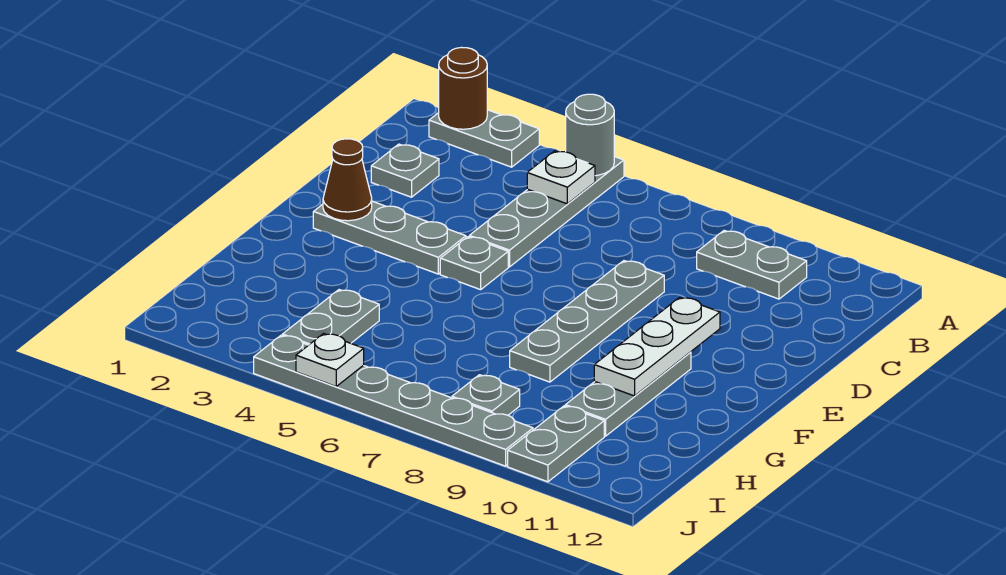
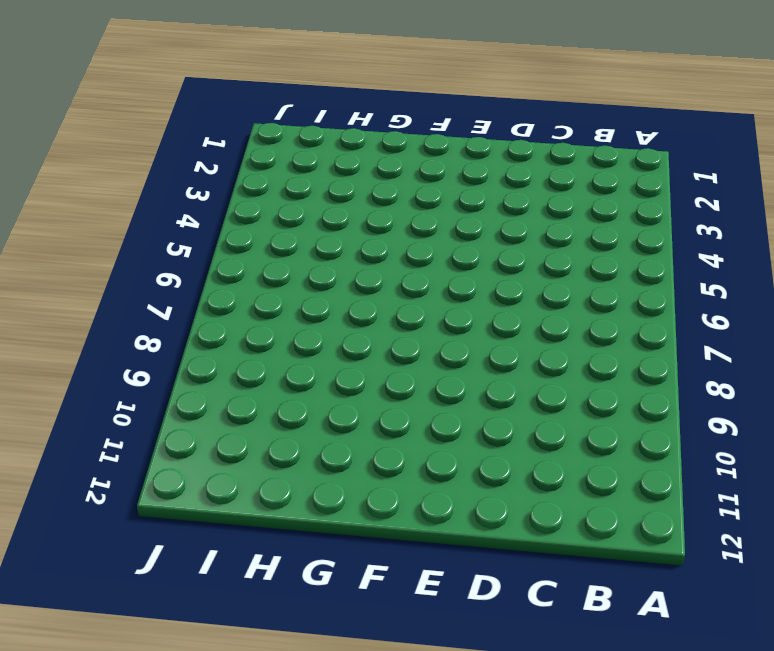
none -> grey 1x2 plate [429,110,539,167]
none -> grey 1x4 plate [469,157,624,267]
none -> grey 1x2 plate [697,231,807,299]

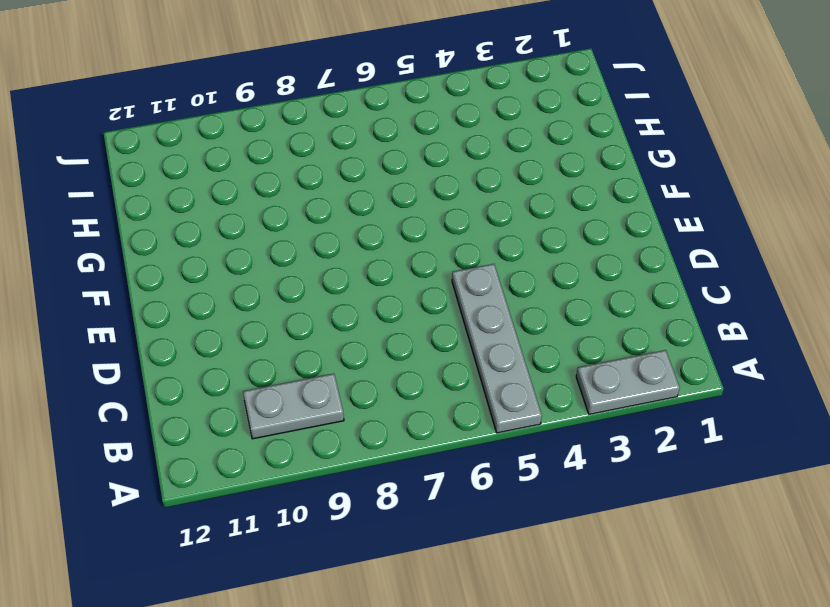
none -> grey 1x1 plate [371,144,439,197]
none -> grey 1x4 plate [510,261,664,382]
none -> grey 1x3 plate [313,201,466,274]

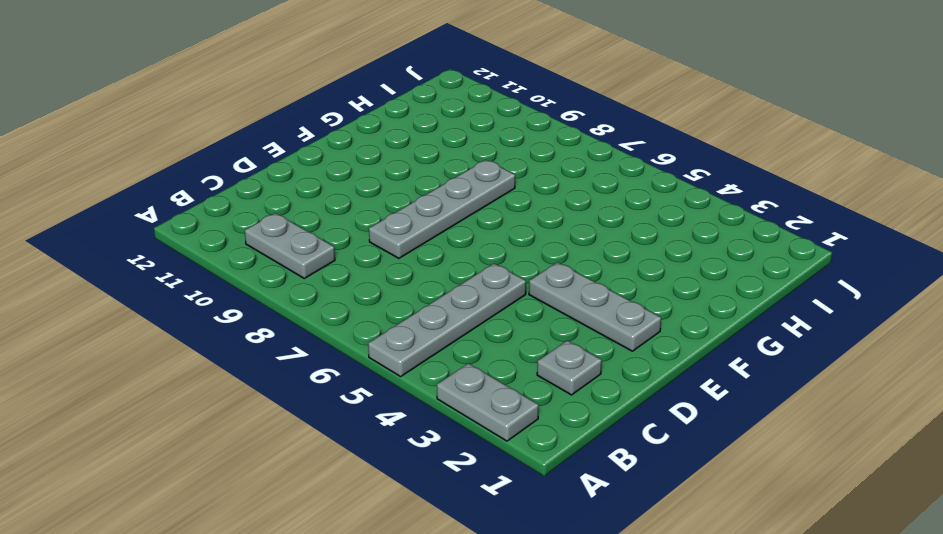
none -> grey 1x1 plate [440,237,508,290]
none -> grey 1x3 plate [565,352,691,436]
none -> grey 1x2 plate [283,290,379,345]

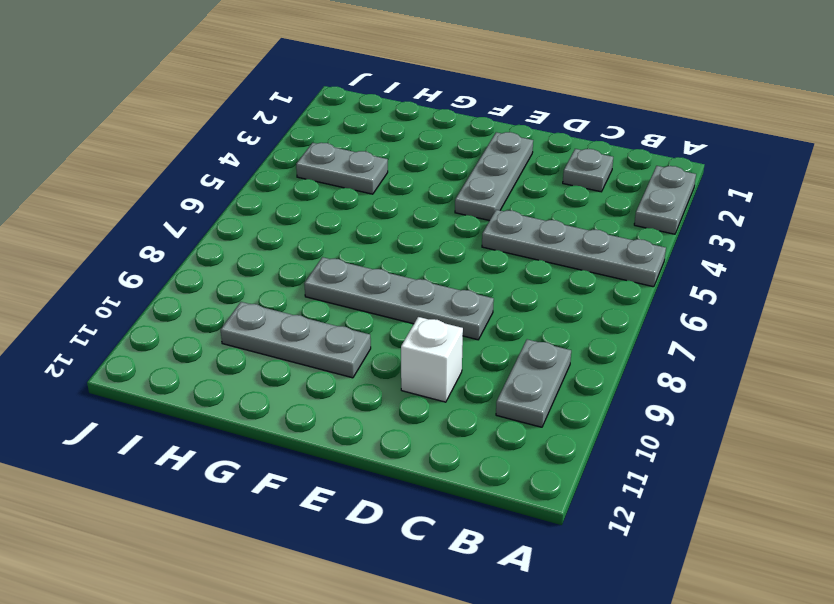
white 1x1 brick [401,317,463,402] -> none
none -> grey 1x1 plate [440,237,508,290]
none -> grey 1x1 plate [452,375,520,415]
none -> grey 1x2 plate [508,406,604,482]

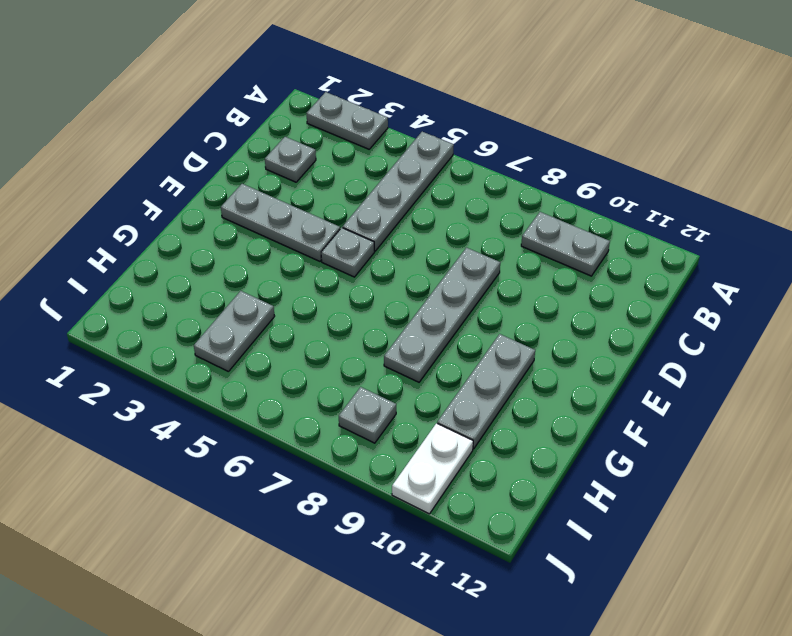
white 1x2 plate [392,423,473,514] -> grey 1x2 plate [508,406,604,482]
none -> grey 1x6 plate [254,335,533,466]
none -> brown 1x1 round brick [439,47,487,129]
none -> grey 1x1 round brick [566,94,614,176]

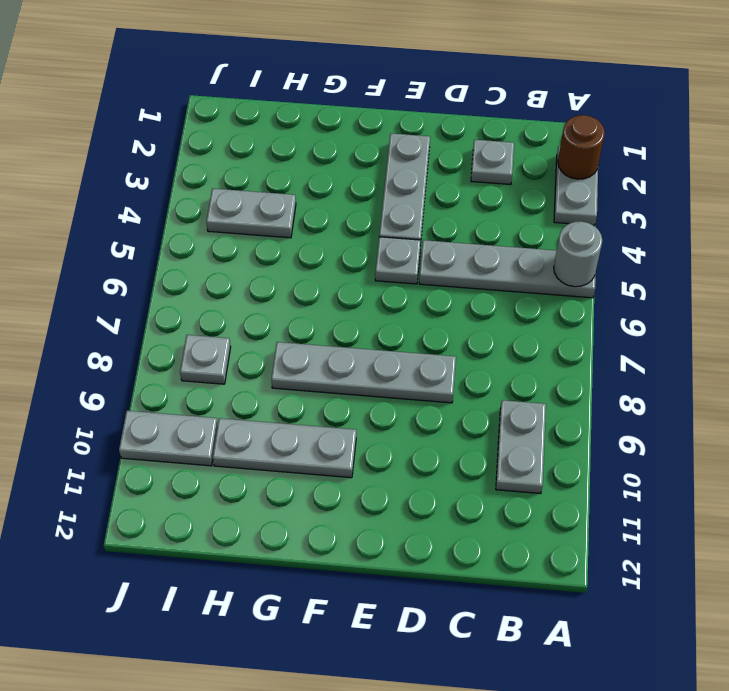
none -> grey 1x6 plate [254,335,533,466]
none -> white 1x1 plate [527,151,595,204]
none -> brown 1x1 cone [323,139,372,221]

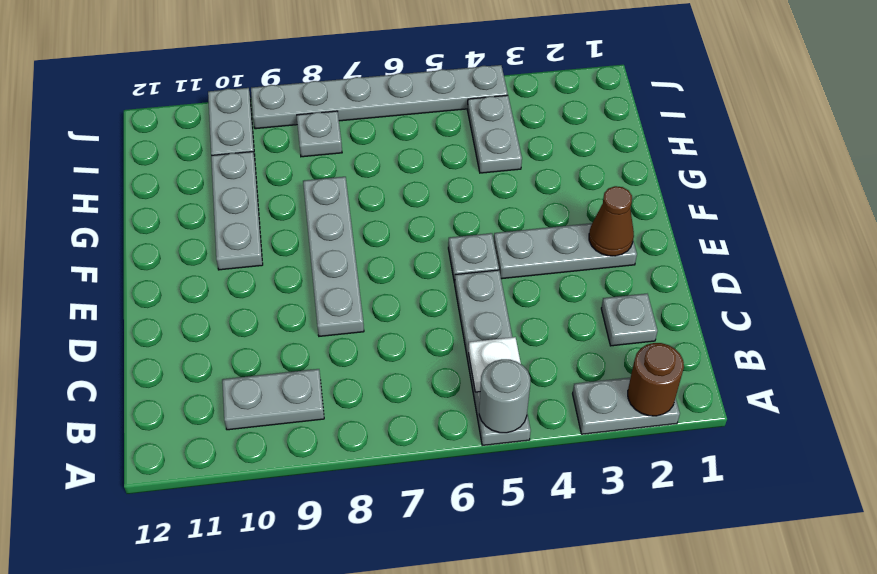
none -> white 1x3 plate [594,297,720,396]
none -> white 1x1 plate [296,334,364,386]

